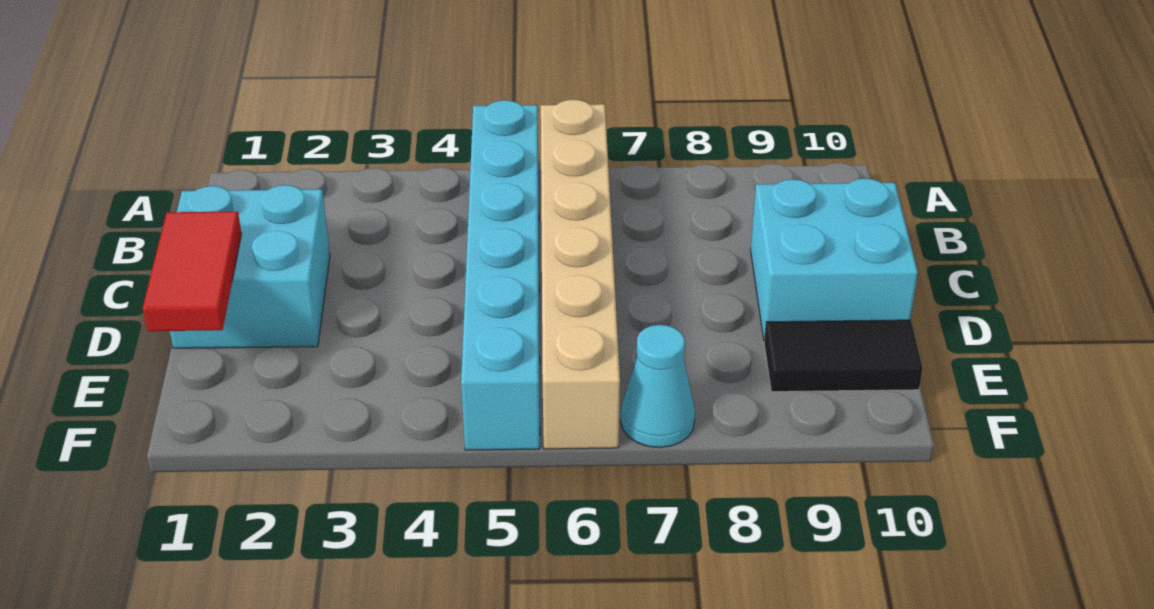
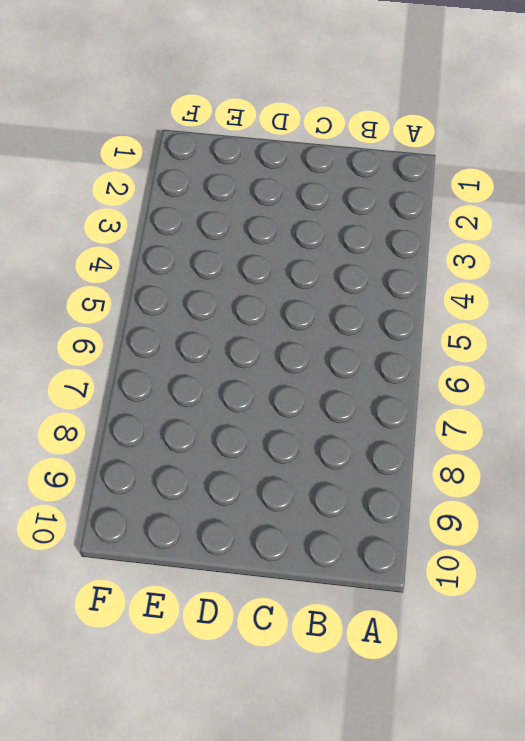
none -> cyan 1x6 brick [461,100,540,450]
none -> tan 1x6 brick [541,100,620,449]

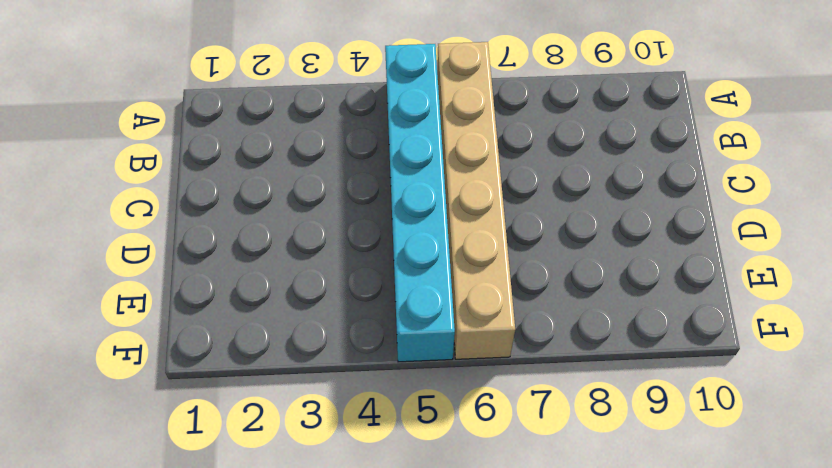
none -> cyan 2x2 brick [170,185,330,348]
none -> cyan 2x2 brick [751,178,918,340]

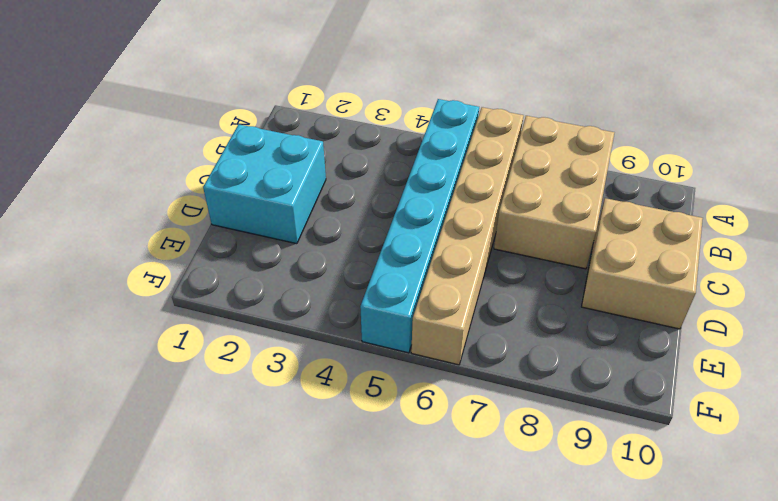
tan 2x3 brick [494,116,614,269] -> none
tan 2x2 brick [582,198,703,329] -> cyan 2x2 brick [751,178,918,340]
none -> black 1x2 tile [764,320,923,392]
none -> cyan 1x1 cone [621,325,695,448]

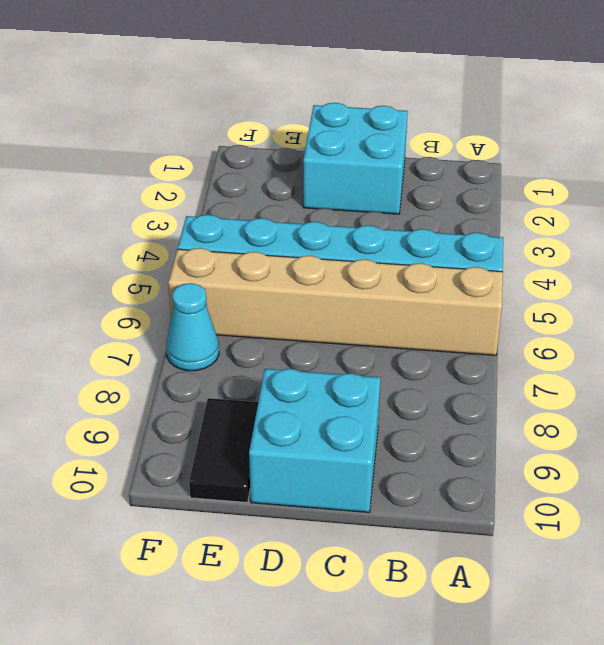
none -> red 1x2 tile [143,212,241,331]

